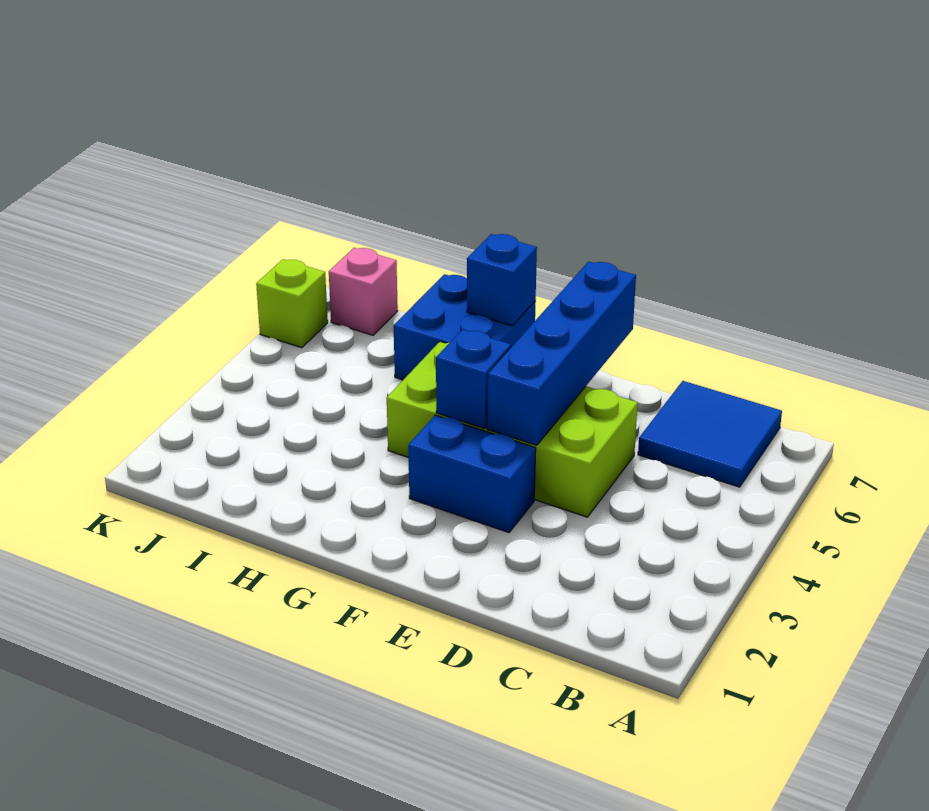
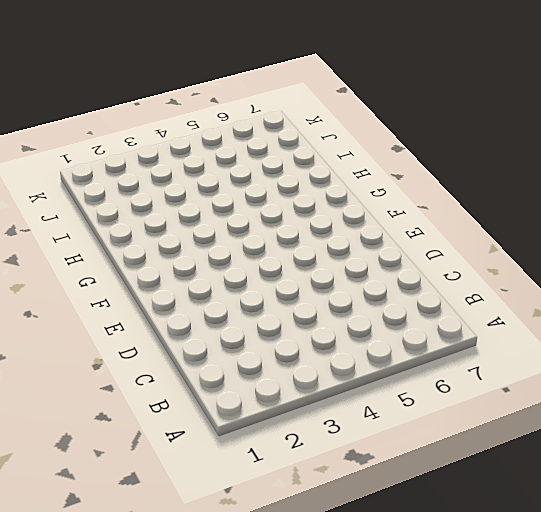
none -> blue 2x2 tile [638,381,782,487]
none -> lime 2x4 brick [387,341,638,517]

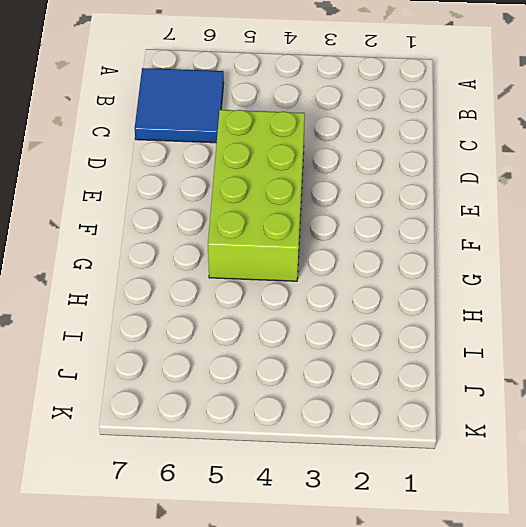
none -> blue 1x2 brick [408,415,536,533]
none -> blue 2x2 brick [394,274,536,380]

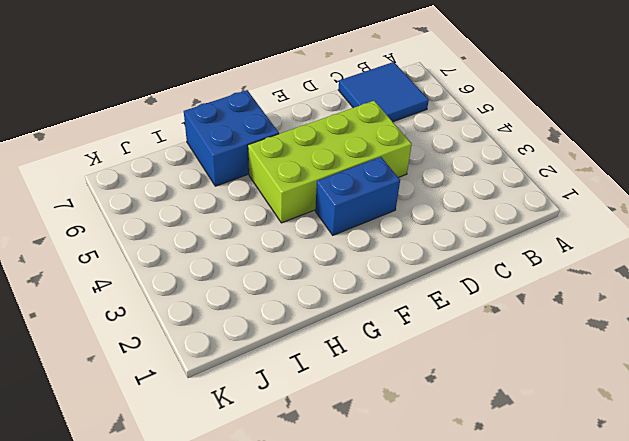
none -> pink 1x1 brick [329,248,398,335]
none -> lime 1x1 brick [256,259,328,348]

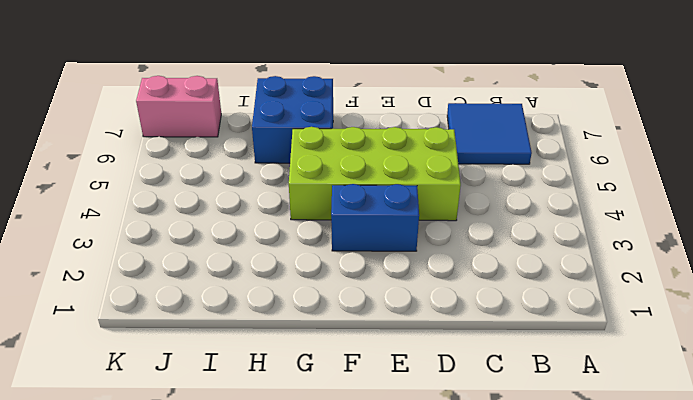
pink 1x2 brick [136,76,221,137] -> pink 1x1 brick [329,248,398,335]
none -> lime 1x1 brick [256,259,328,348]
none -> blue 1x4 brick [487,262,636,445]

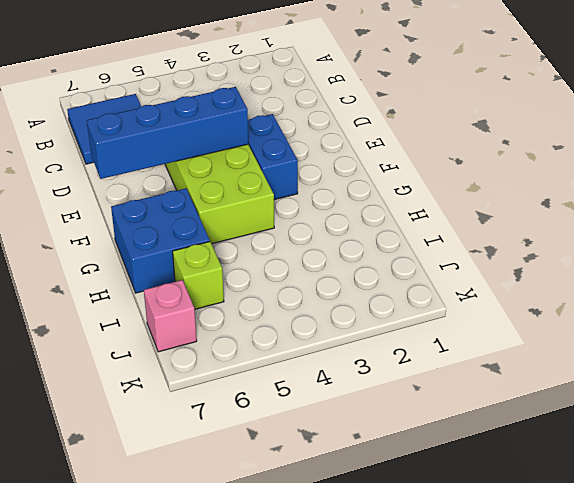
lime 1x1 brick [173,242,224,309] -> lime 1x1 brick moved to [256,259,328,348]
none -> blue 1x1 brick [436,329,511,429]
none -> blue 1x1 brick [467,234,537,326]

